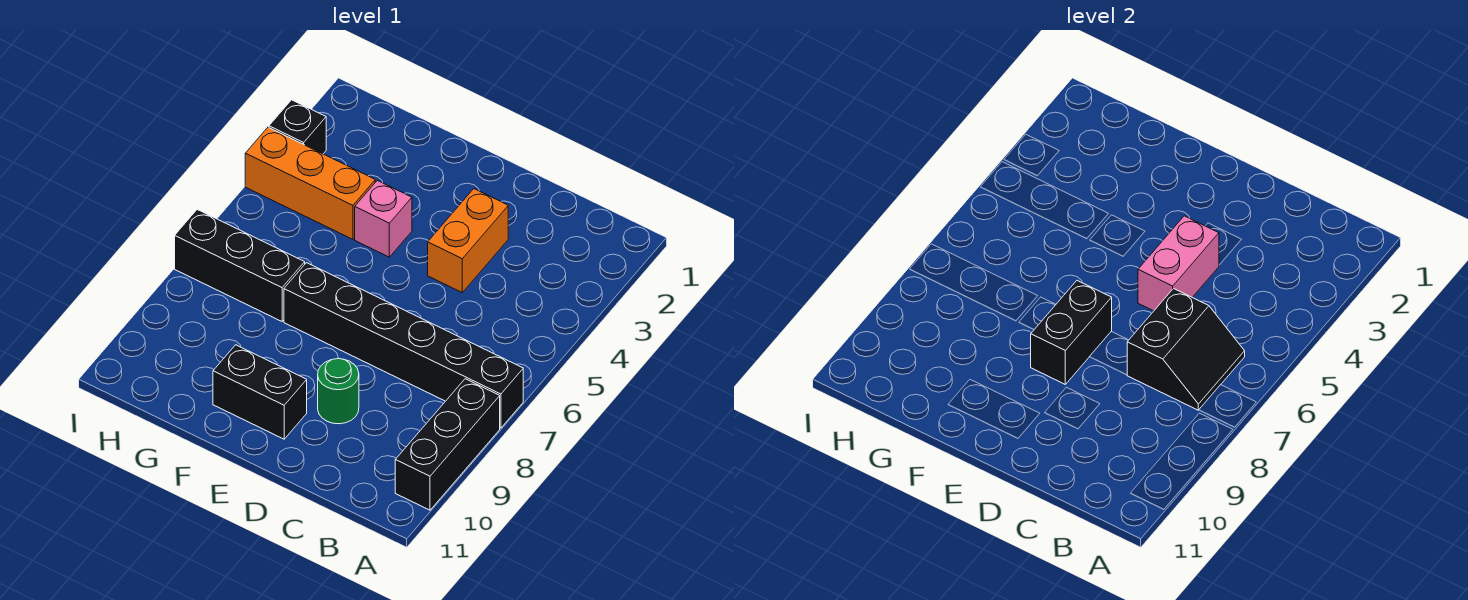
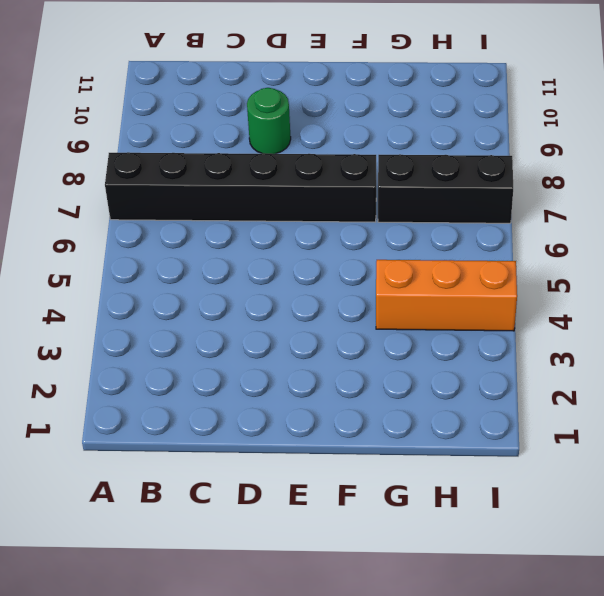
none -> black 1x3 brick [395,379,500,510]
none -> orange 1x2 brick [428,189,508,292]
none -> black 1x2 brick [213,345,307,439]

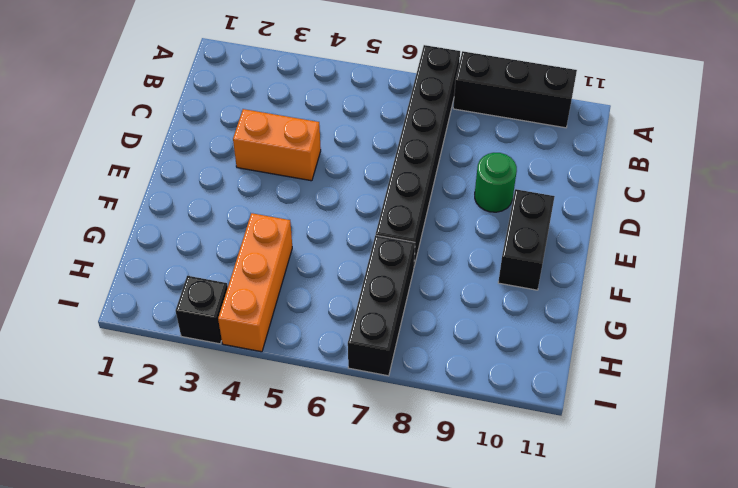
none -> pink 1x1 brick [355,180,412,257]
none -> black 2x2 slope [1127,289,1245,410]
none -> pink 1x2 brick [1138,216,1219,311]

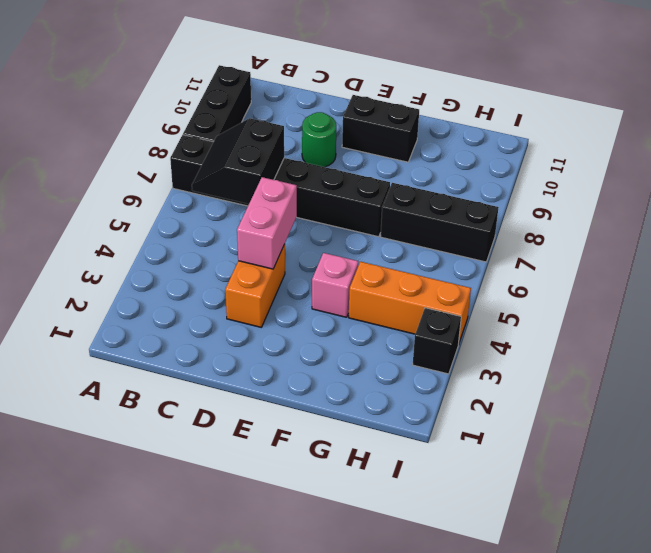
none -> black 1x2 brick [1031,281,1112,384]

